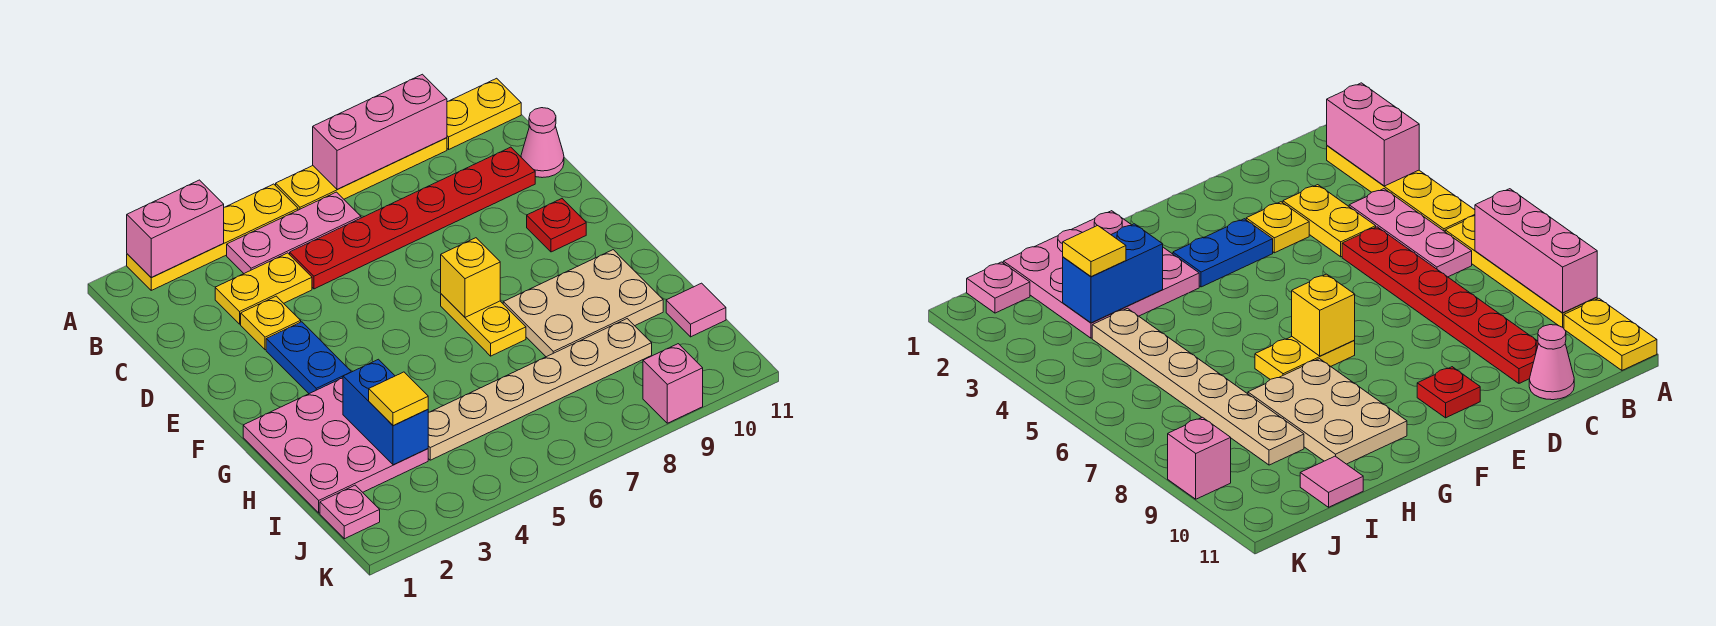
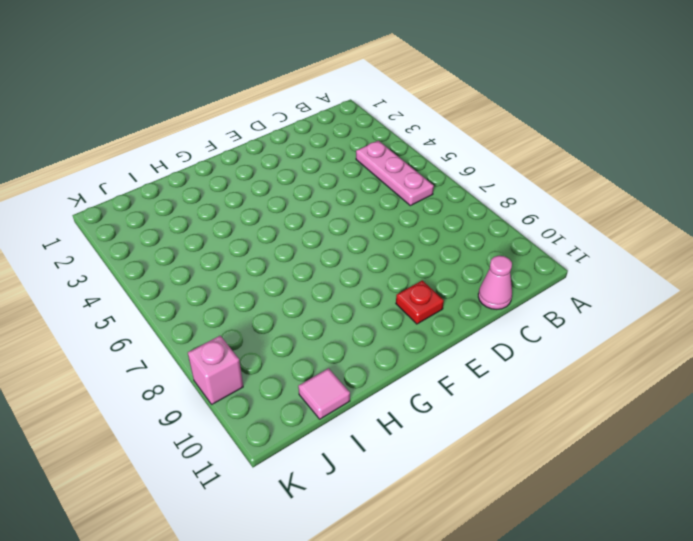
none -> yellow 1x4 plate [127,184,298,290]
none -> yellow 1x4 plate [276,138,447,210]
none -> yellow 1x2 plate [447,78,521,149]

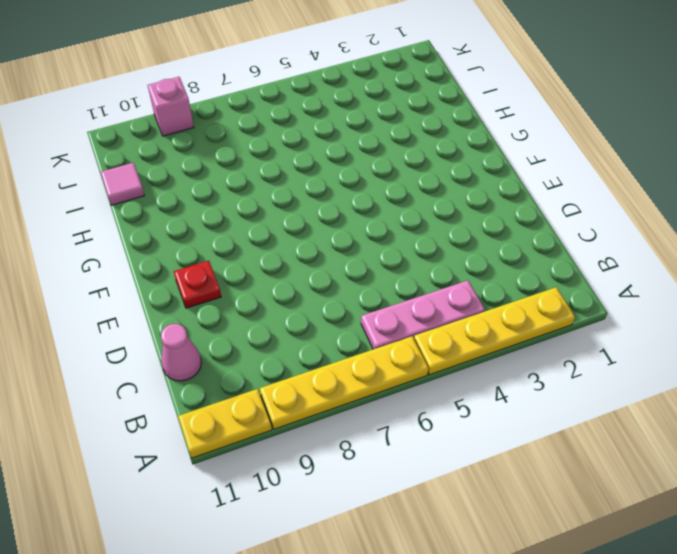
none -> yellow 1x2 plate [215,253,312,324]
none -> red 1x6 plate [290,147,535,289]
none -> yellow 1x1 plate [241,296,301,350]

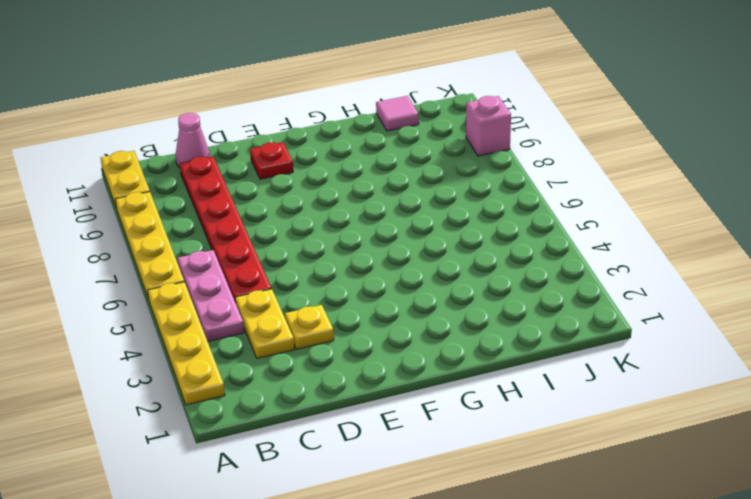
none -> blue 1x2 plate [266,322,351,394]
none -> yellow 1x2 plate [441,294,526,356]
none -> pink 3x3 plate [243,378,428,513]

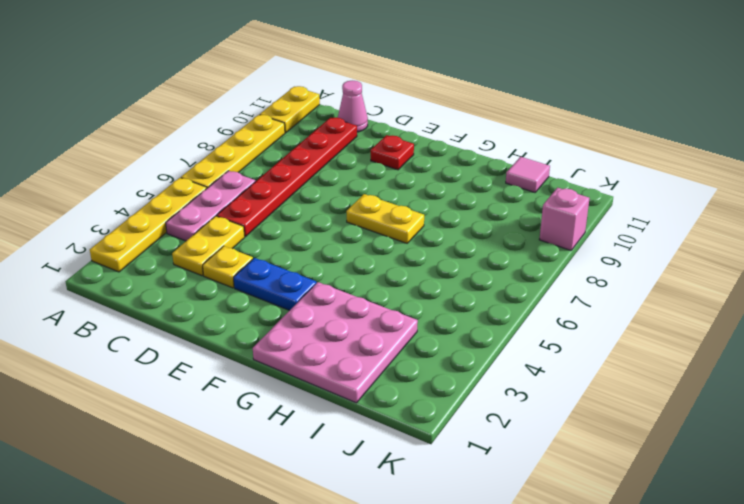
none -> tan 2x3 plate [503,250,663,357]
none -> tan 1x6 plate [428,319,652,460]
none -> pink 1x1 plate [320,485,380,539]

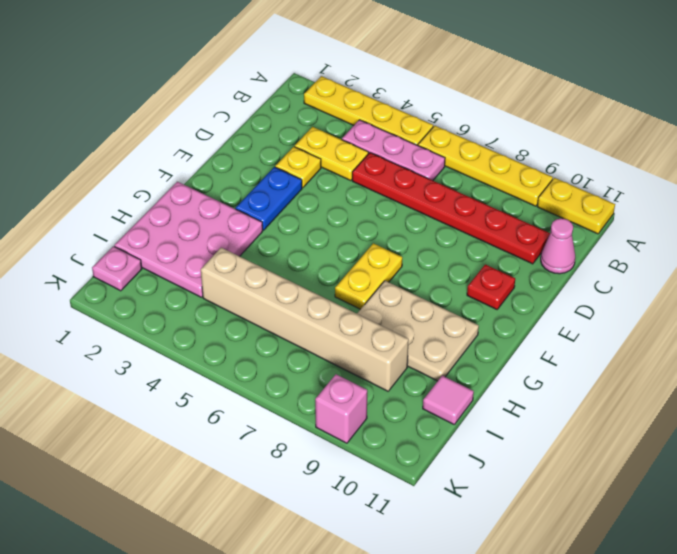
tan 1x6 brick [201,248,409,391] -> tan 1x6 plate [428,319,652,460]
none -> pink 1x2 brick [127,180,224,278]
none -> pink 1x3 brick [313,74,447,190]
none -> yellow 1x1 brick [441,238,500,317]

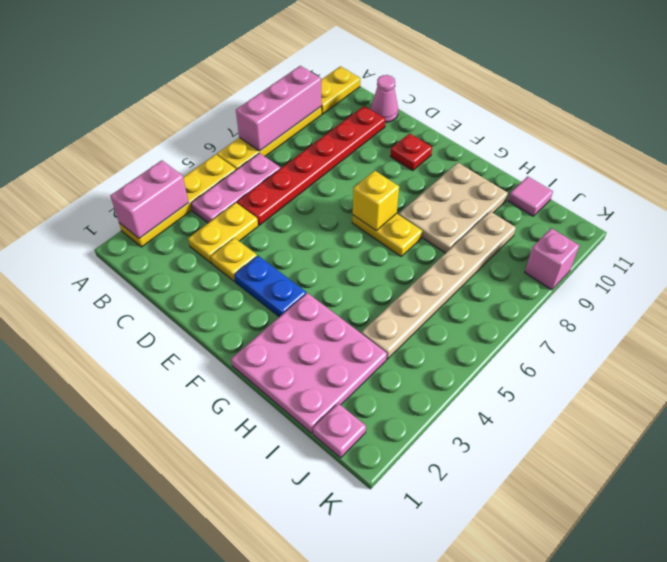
none -> blue 1x2 brick [343,359,428,465]
none -> yellow 1x1 tile [369,372,428,426]

